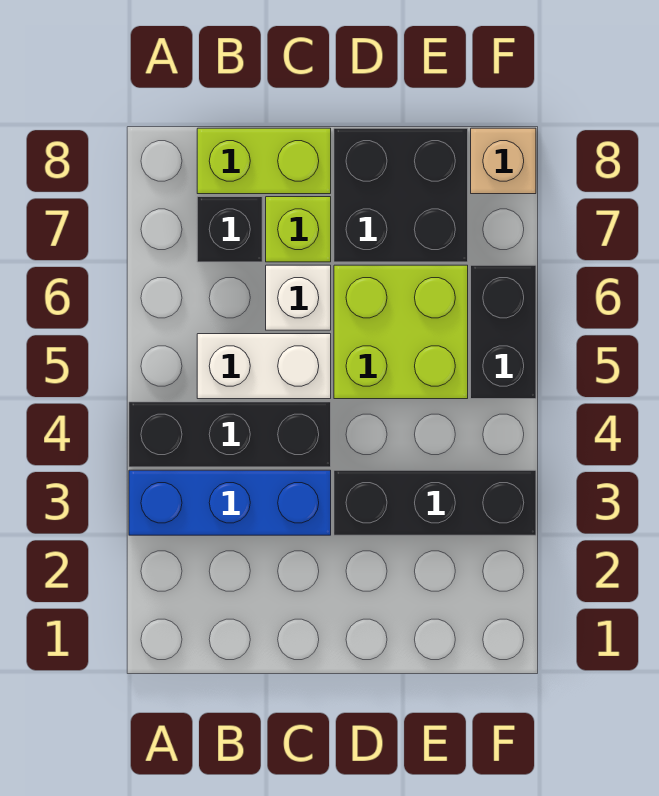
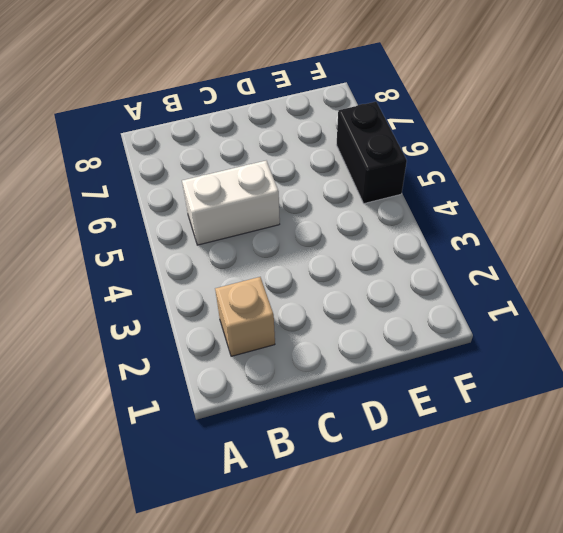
tan 1x1 brick [215,277,275,356] -> tan 1x1 brick moved to [471,128,536,194]
none -> blue 1x3 brick [129,470,331,535]
none -> black 1x3 brick [129,402,331,467]
none -> black 1x1 brick [197,197,262,262]

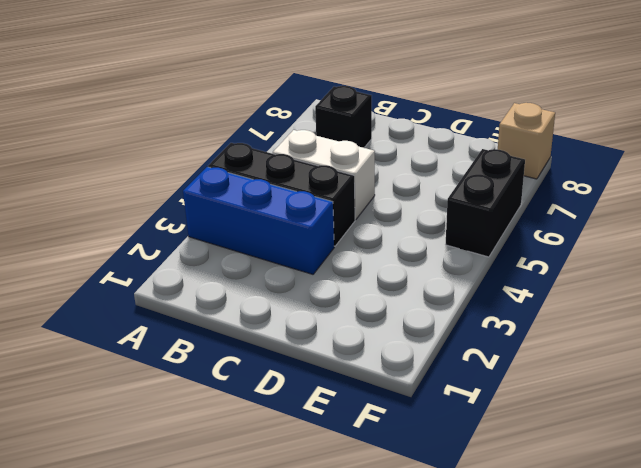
none -> lime 1x2 brick [197,128,331,194]
none -> white 1x1 brick [266,265,331,330]
none -> lime 1x1 brick [266,197,331,262]

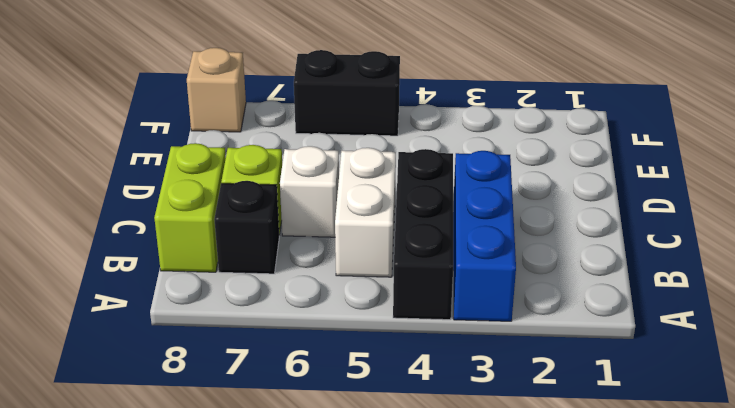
none -> black 1x3 brick [334,470,536,535]
none -> lime 2x2 brick [334,265,468,399]
none -> black 2x2 brick [334,128,468,262]

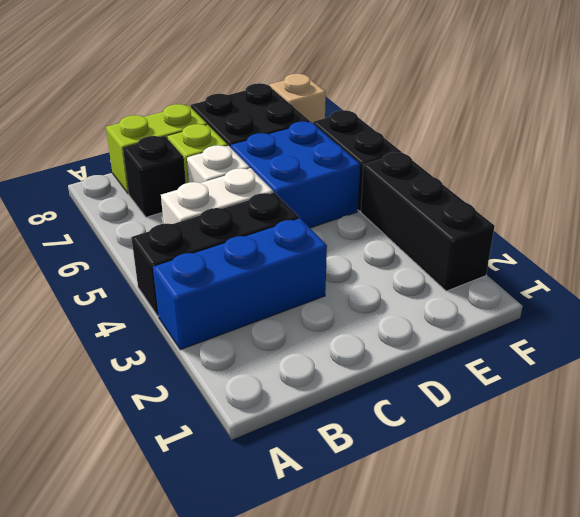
blue 2x2 brick [231,121,360,228] -> lime 2x2 brick [334,265,468,399]
black 1x3 brick [361,152,494,291] -> black 1x3 brick turned to [334,470,536,535]

